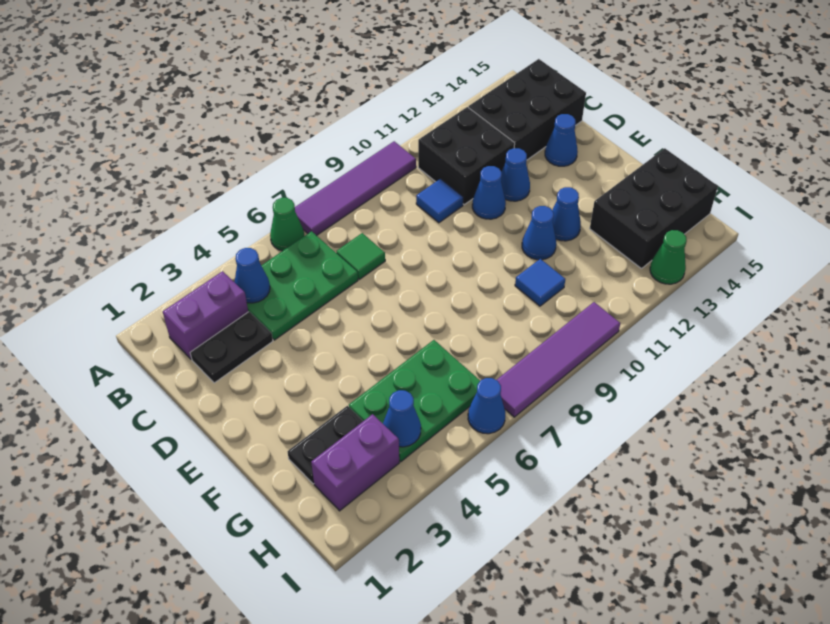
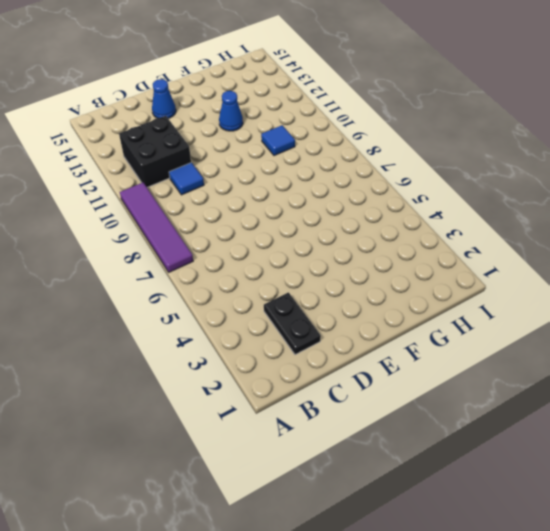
none -> green 1x1 cone [270,198,304,251]
none -> purple 1x2 brick [163,271,248,359]
none -> green 2x3 plate [247,231,358,340]

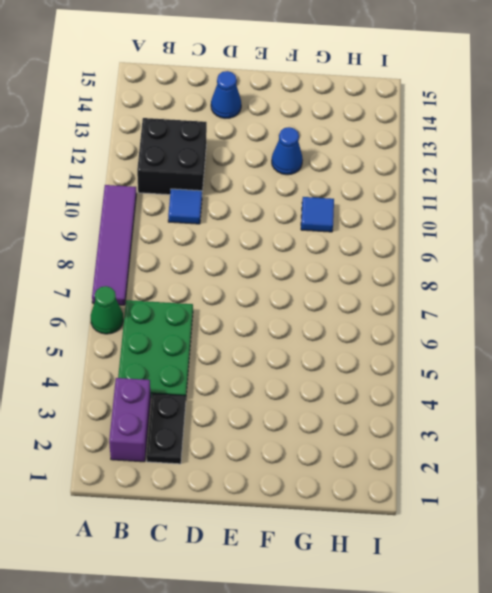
none -> black 2x3 brick [468,59,586,160]
none -> green 1x1 tile [336,233,385,279]
none -> blue 1x1 cone [472,166,506,219]

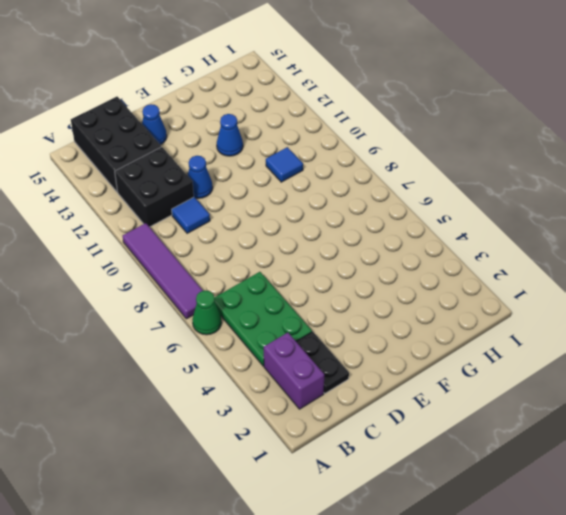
none -> green 1x1 tile [336,233,385,279]
none -> blue 1x1 cone [501,148,530,201]
none -> blue 1x1 cone [522,206,556,260]

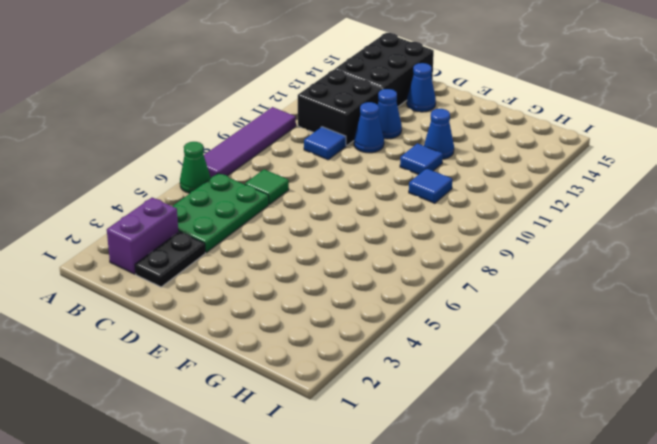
blue 1x1 tile [400,143,443,175] -> blue 1x1 cone [522,206,556,260]
none -> black 1x2 plate [288,406,363,484]
none -> green 2x3 plate [349,340,480,462]
none -> black 2x3 brick [590,148,718,269]

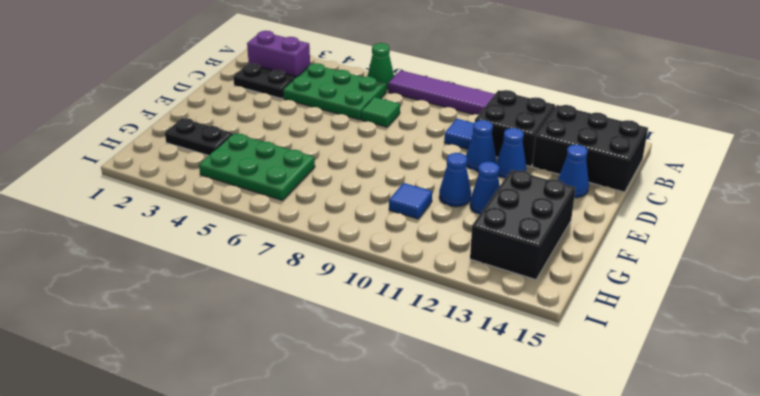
black 2x3 brick [470,170,576,280] -> black 2x3 brick turned to [590,148,718,269]
none -> purple 1x2 brick [311,414,399,511]
none -> blue 1x1 cone [468,378,505,434]
none -> purple 1x4 tile [497,302,620,417]

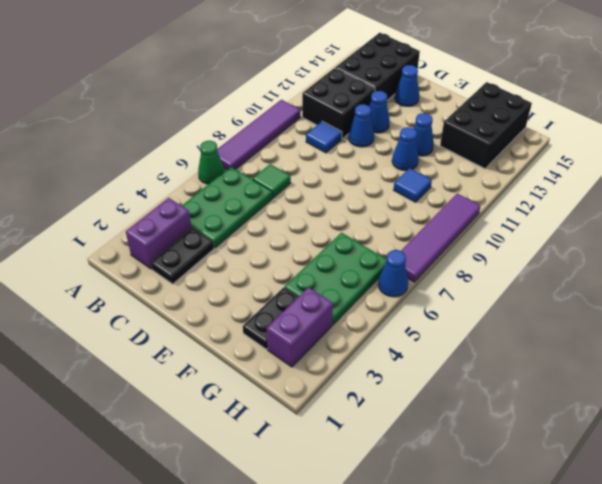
none -> green 1x1 cone [650,230,687,284]
none -> blue 1x1 cone [235,248,270,303]
none -> blue 1x1 cone [383,390,421,447]

